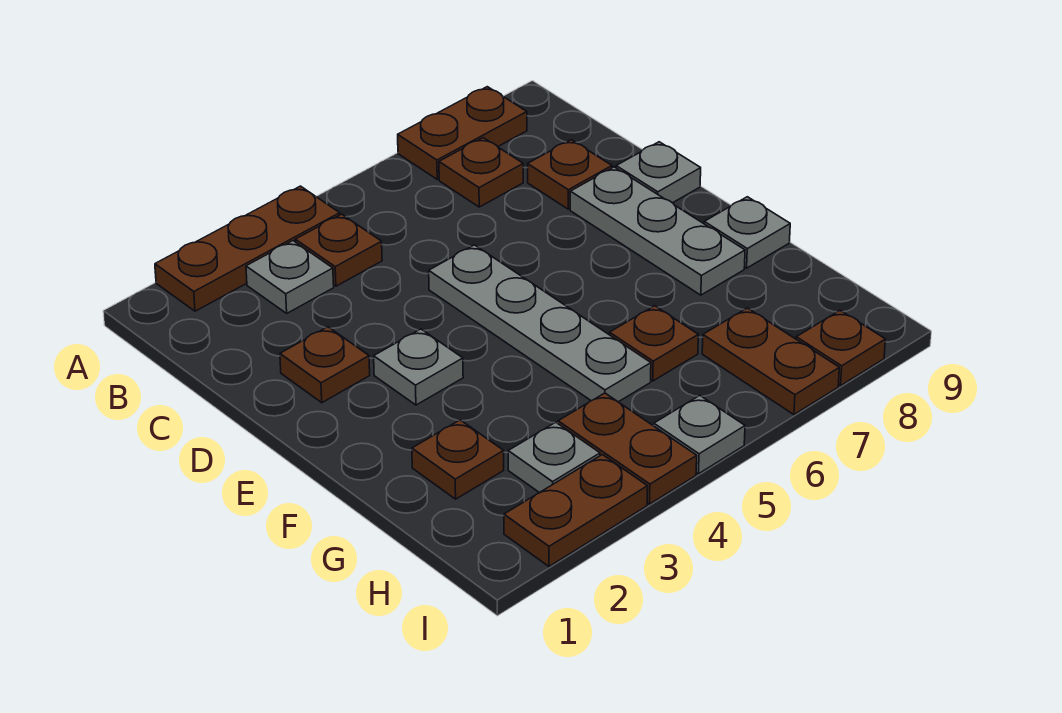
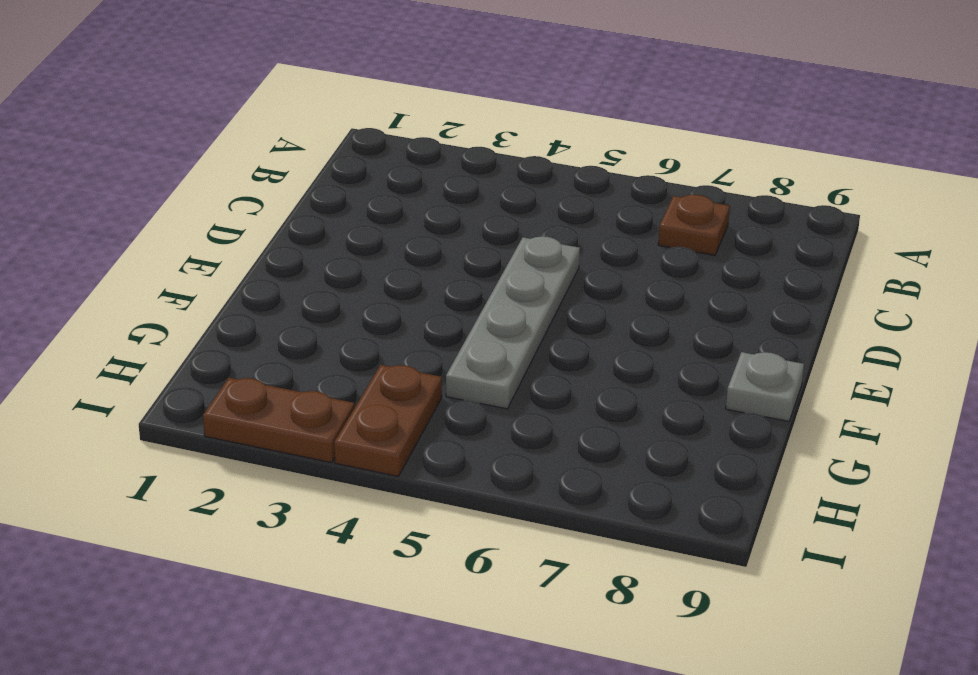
none -> brown 1x3 plate [155,186,340,311]
none -> brown 1x2 plate [398,87,527,179]
none -> grey 1x1 plate [246,241,334,313]

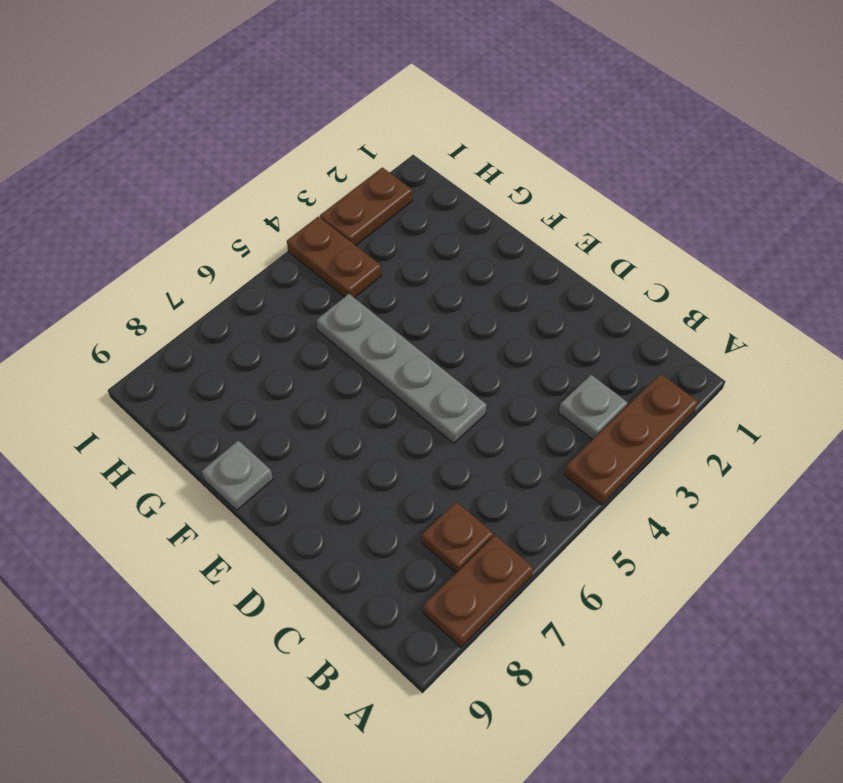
none -> brown 1x1 plate [295,214,382,286]
none -> brown 1x1 plate [528,140,612,209]
none -> brown 1x1 plate [280,327,370,403]

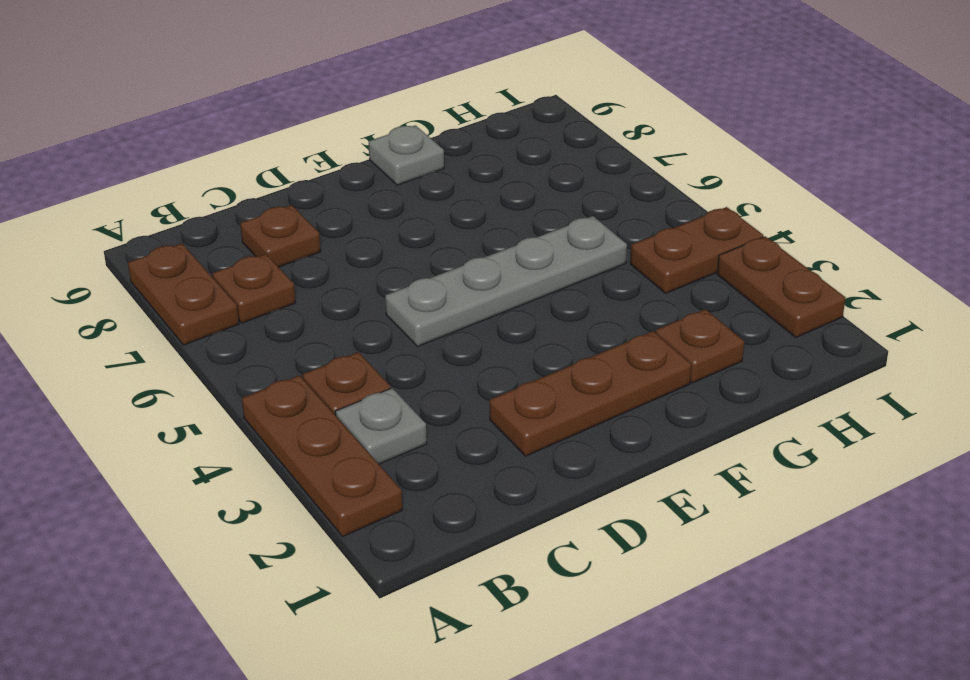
brown 1x3 plate [489,331,691,456] -> brown 1x1 plate [280,327,370,403]
none -> grey 1x3 plate [570,167,745,295]
none -> grey 1x1 plate [616,142,701,203]
none -> grey 1x1 plate [374,329,463,405]

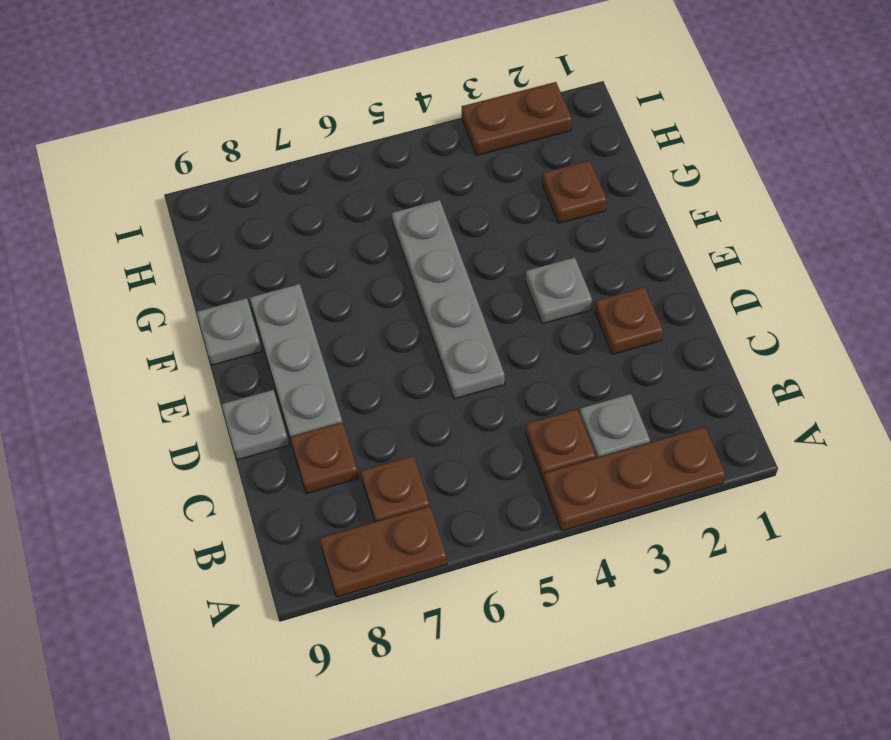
none -> brown 1x1 plate [610,306,698,381]
none -> grey 1x1 plate [508,422,600,493]
none -> brown 1x2 plate [558,393,697,504]

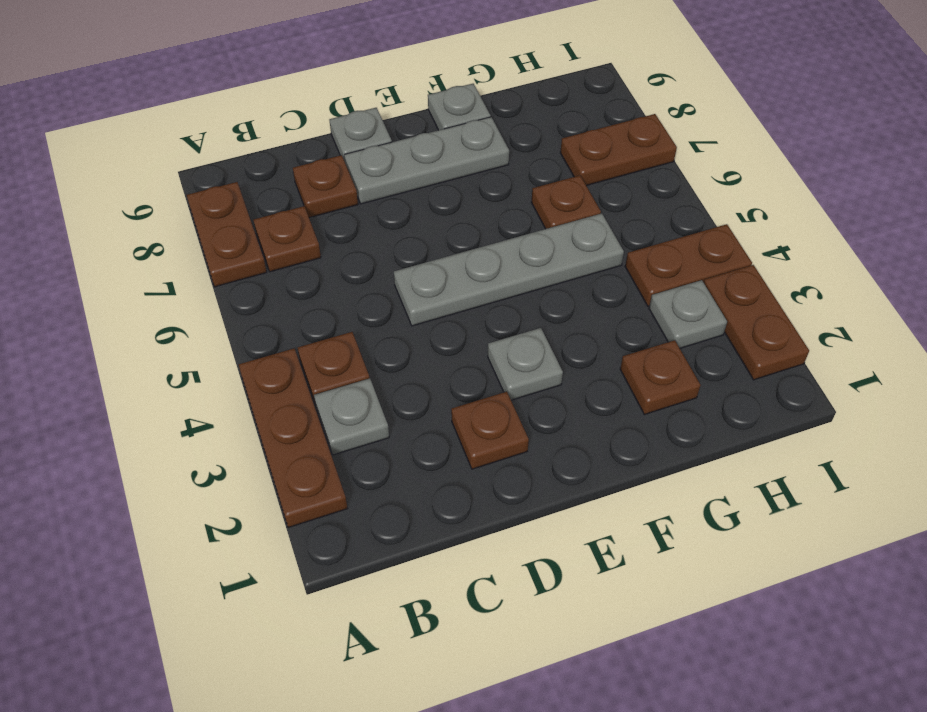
none -> grey 1x1 plate [654,396,745,474]
none -> brown 1x1 plate [796,310,885,386]

